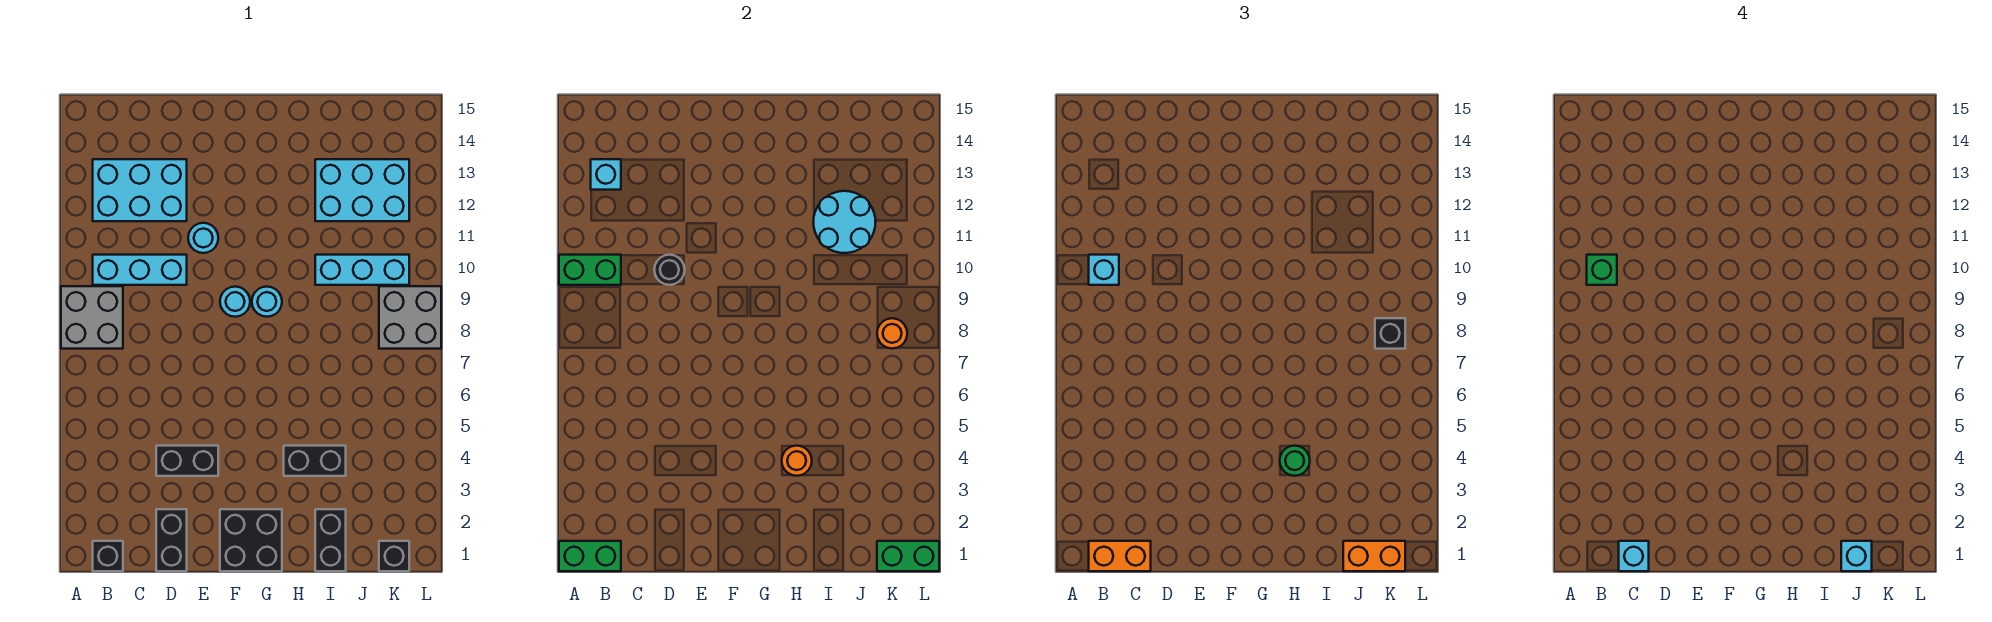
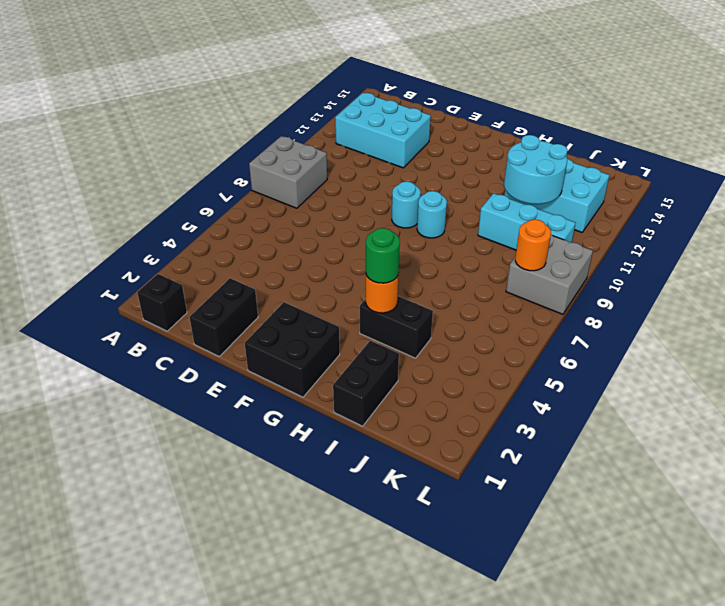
none -> cyan 1x3 brick [93,255,187,285]
none -> black 1x2 brick [156,446,218,476]
none -> cyan 1x1 round brick [188,223,218,253]
none -> black 1x1 brick [379,541,409,571]

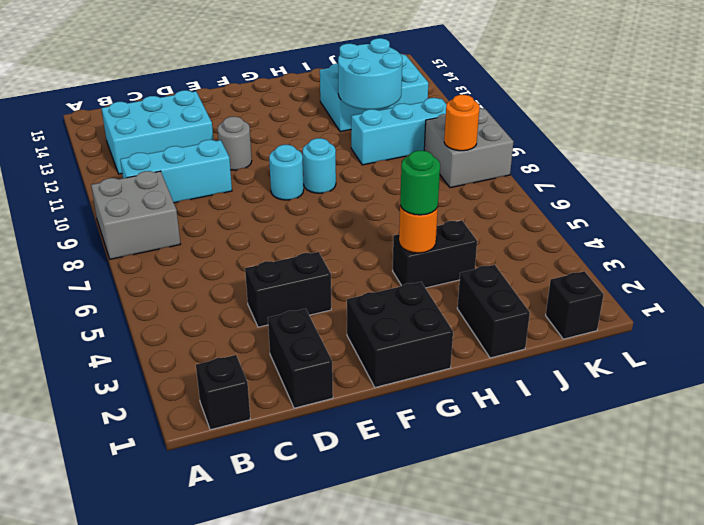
grey 1x1 round brick [217,117,252,170] -> cyan 1x1 round brick [188,223,218,253]
none -> green 1x2 brick [559,541,621,571]
none -> green 1x2 brick [559,255,621,285]
none -> cyan 1x1 brick [591,159,621,190]
none -> black 1x1 round brick [654,255,685,285]

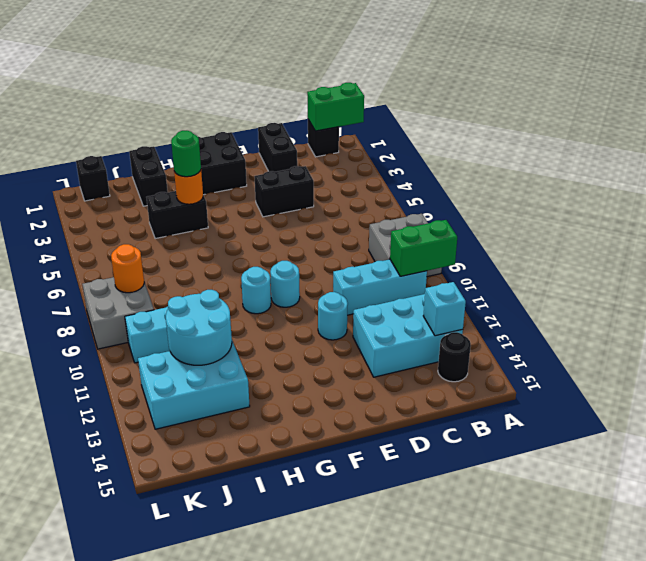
black 1x1 round brick [438,332,471,382] -> black 1x1 round brick moved to [654,255,685,285]
none -> green 1x2 brick [877,541,939,571]
none -> orange 1x2 brick [1089,541,1151,571]
none -> cyan 1x1 brick [1089,255,1119,285]
none -> orange 1x2 brick [1343,541,1405,571]

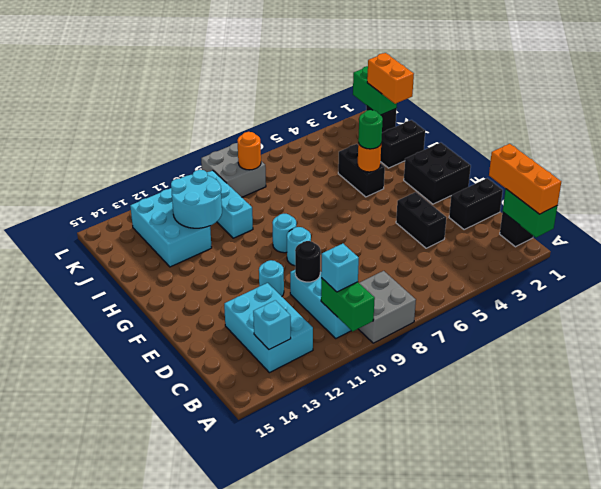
orange 1x3 brick [489,144,561,214] -> orange 1x2 brick [1089,541,1151,571]
none -> black 1x1 brick [1375,318,1405,349]
none -> green 1x1 brick [1587,255,1617,285]
none -> cyan 1x1 brick [1619,541,1649,571]
none -> cyan 1x1 brick [1841,541,1872,571]

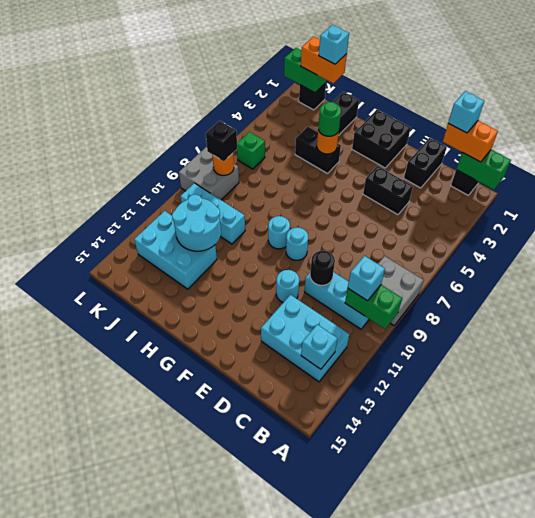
green 1x1 brick [237,132,265,169] -> green 1x1 brick moved to [1587,255,1617,285]

